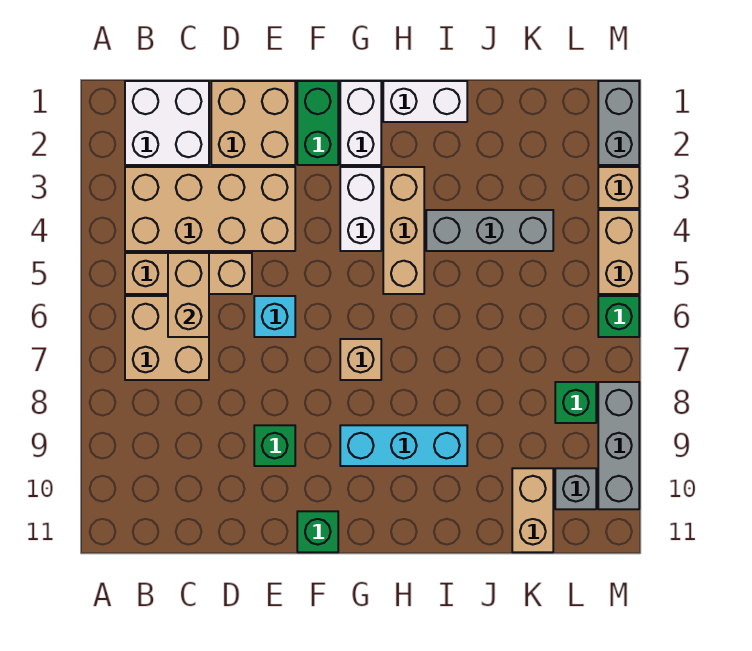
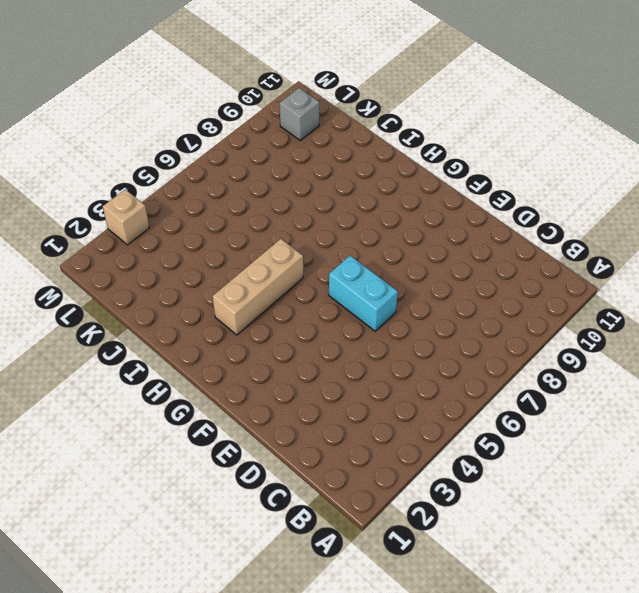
cyan 1x2 brick [329,256,398,331] -> cyan 1x1 brick [254,296,295,337]
none -> white 2x2 brick [125,81,209,165]
none -> tan 2x4 brick [125,167,295,251]
none -> tan 1x3 brick [125,253,252,294]

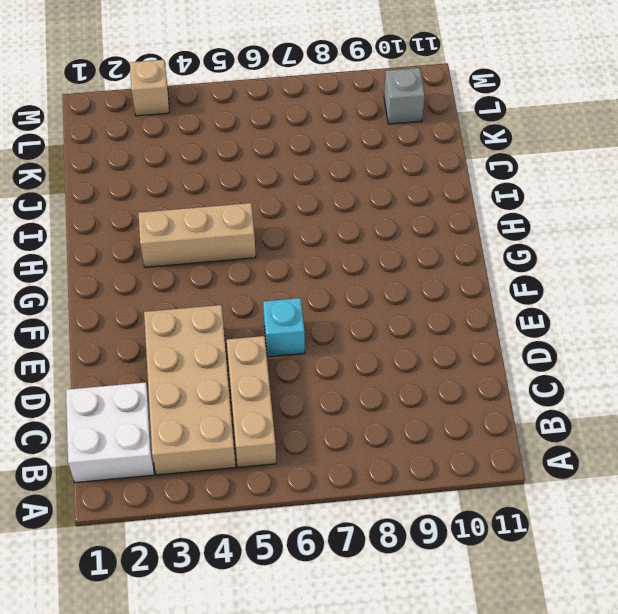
none -> tan 2x2 brick [125,296,209,380]
none -> tan 2x2 brick [211,81,295,165]
none -> green 1x1 brick [254,425,295,466]

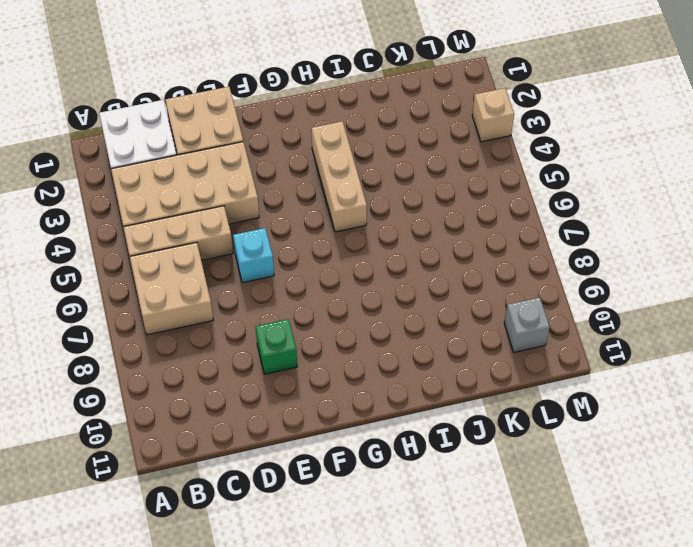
none -> green 1x2 brick [297,81,338,165]
none -> green 1x1 brick [297,511,338,552]
none -> white 1x2 brick [340,81,381,165]

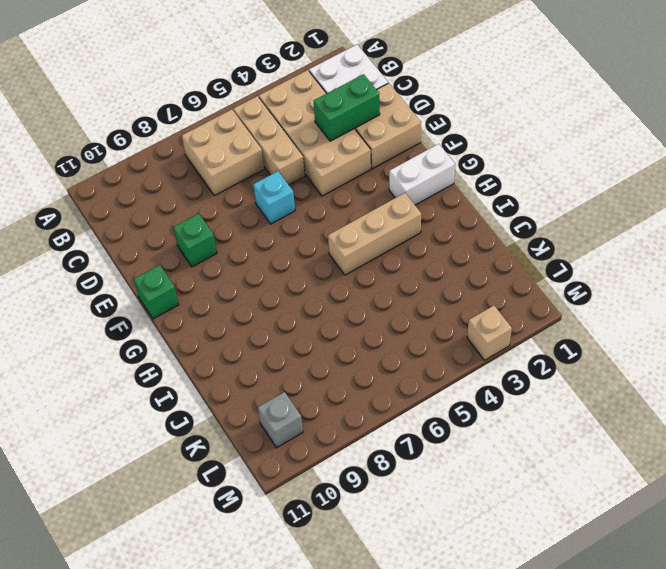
green 1x2 brick [314,74,380,141] -> green 1x2 brick moved to [297,81,338,165]
none -> white 1x2 brick [340,167,381,251]
none -> tan 1x1 brick [340,339,381,380]
none -> cyan 1x3 brick [340,425,467,466]

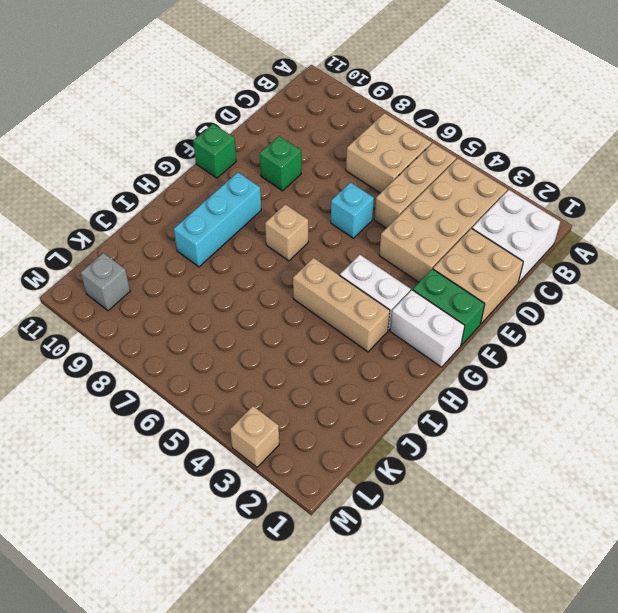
none -> white 1x2 brick [383,81,467,122]
none -> grey 1x3 brick [426,210,553,251]
none -> tan 1x2 brick [512,468,553,552]

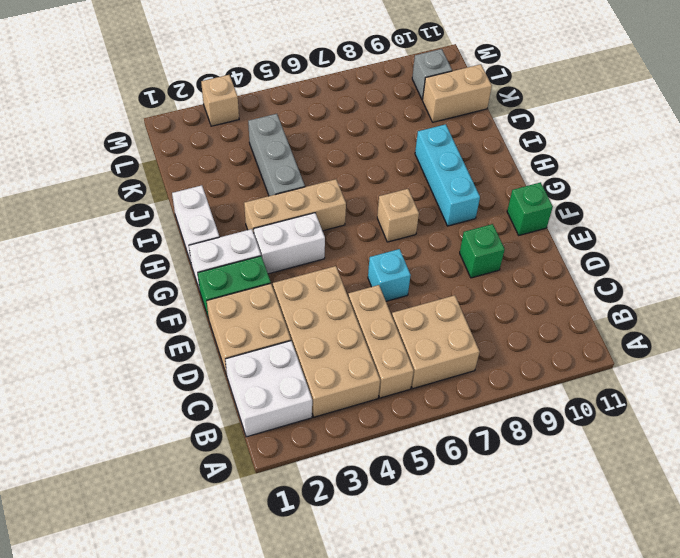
none -> green 1x1 brick [555,382,596,423]
none -> grey 1x2 brick [598,81,639,165]
none -> tan 1x2 brick [598,210,639,294]

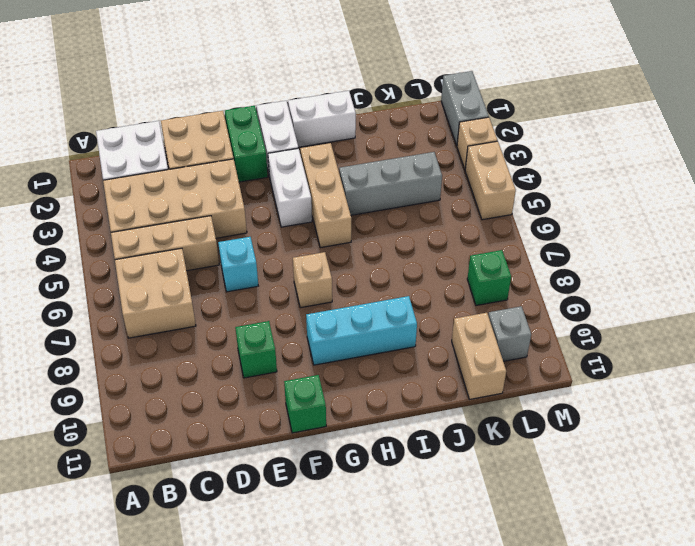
none -> green 1x1 brick [598,296,639,337]
none -> grey 1x3 brick [598,382,639,509]
none -> tan 1x2 brick [168,253,209,337]

